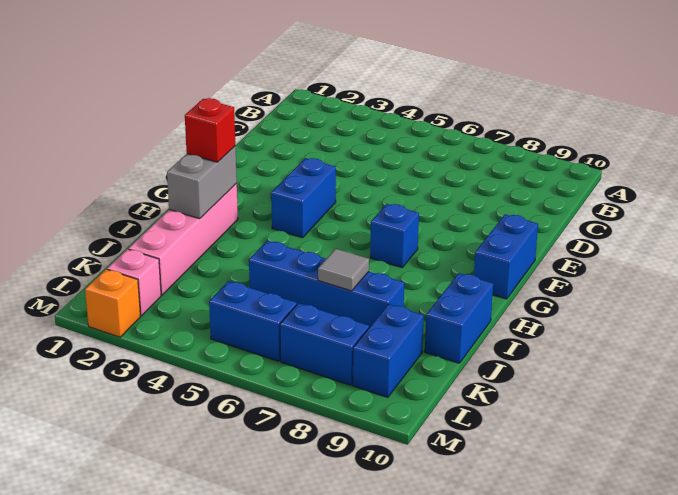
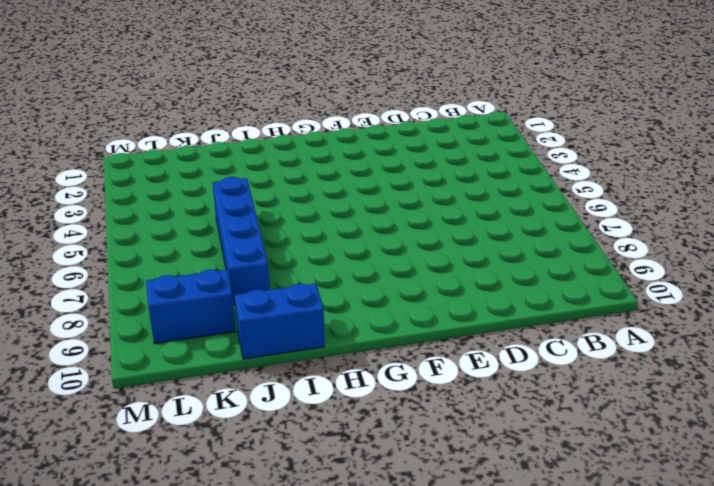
none -> blue 1x2 brick [271,158,336,238]
none -> blue 1x2 brick [474,214,538,299]
none -> blue 1x1 brick [370,204,419,267]

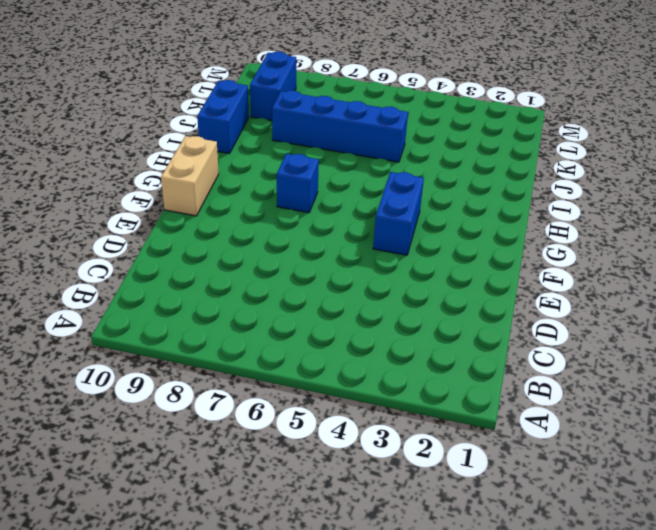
tan 1x2 brick [161,136,219,216] -> blue 1x2 brick [474,214,538,299]
none -> pink 1x4 brick [128,184,238,295]
none -> pink 1x1 brick [107,249,161,316]
none -> blue 1x2 brick [209,281,297,361]

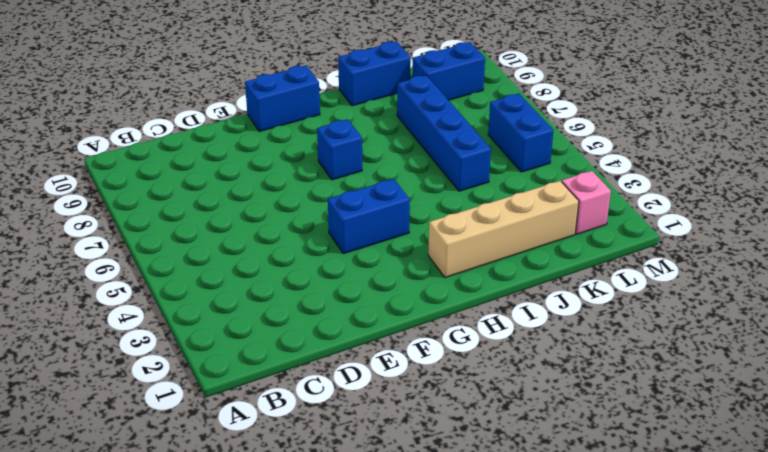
tan 1x4 brick [428,181,579,278] -> pink 1x4 brick [128,184,238,295]
none -> blue 1x2 brick [280,303,369,385]
none -> orange 1x1 brick [85,269,141,337]
none -> grey 1x2 brick [167,146,237,219]

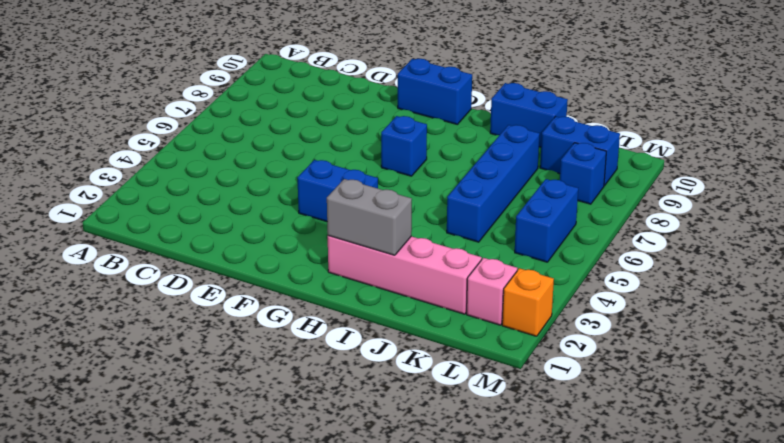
blue 1x1 brick [560,143,606,204] -> blue 1x2 brick [280,303,369,385]
none -> grey 1x1 tile [318,249,369,291]
none -> red 1x1 brick [185,98,235,162]

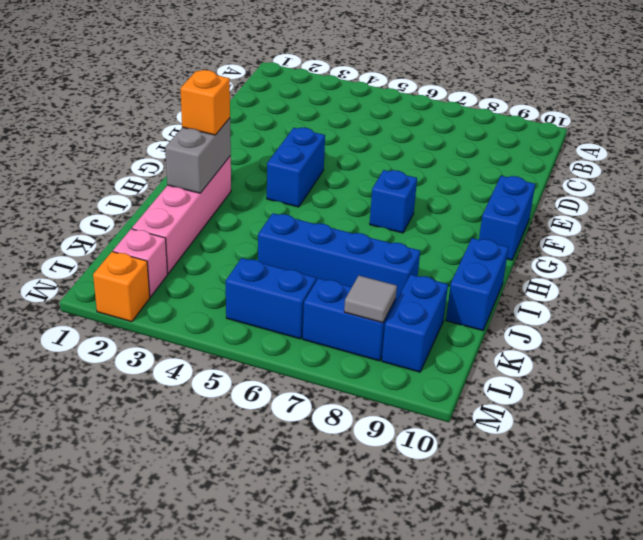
orange 1x1 brick [180,70,230,135] -> red 1x1 brick [185,98,235,162]
grey 1x1 tile [344,276,397,323] -> grey 1x1 tile moved to [318,249,369,291]

